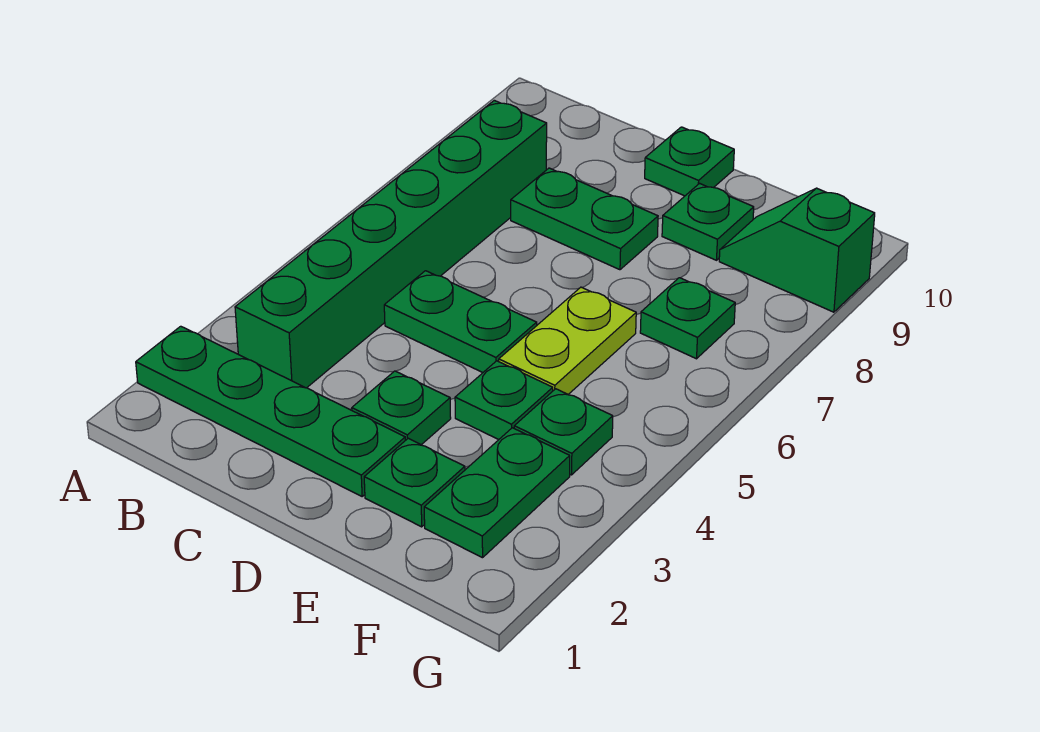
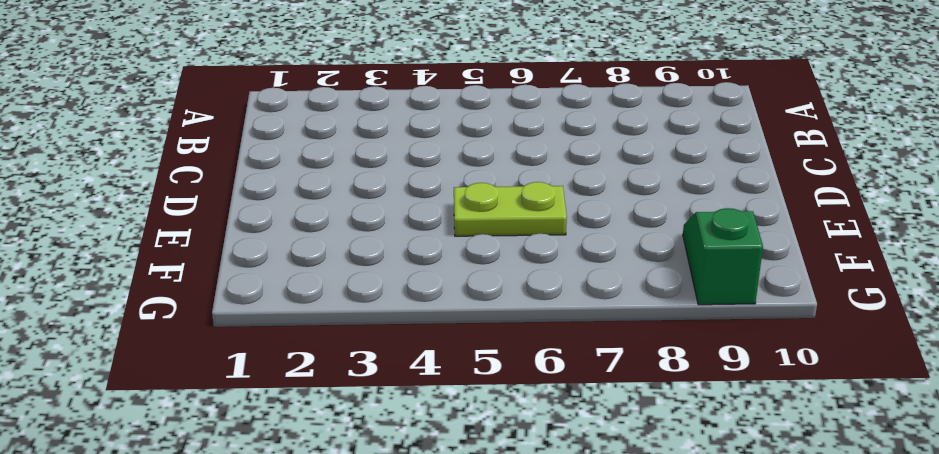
none -> green 1x4 plate [136,326,405,496]
none -> green 1x6 brick [235,100,547,388]
none -> green 1x2 plate [384,271,537,373]

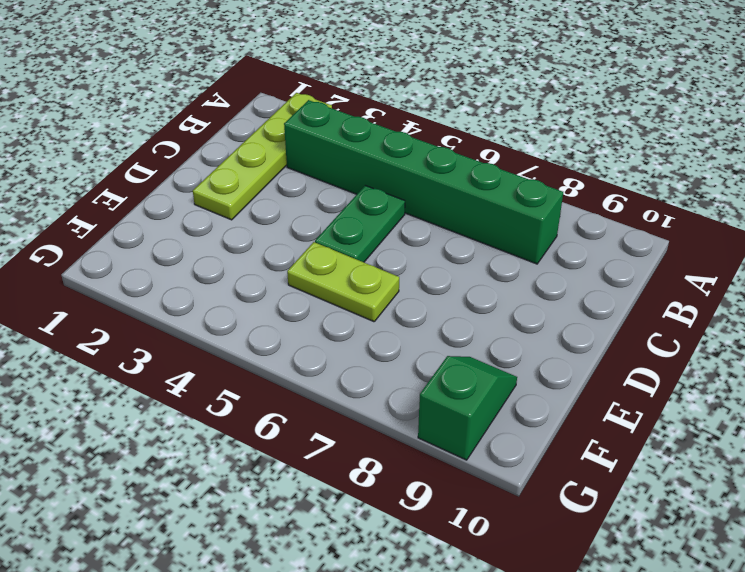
lime 1x4 plate [193,93,332,220] -> green 1x4 plate [136,326,405,496]
none -> green 1x2 plate [511,168,658,270]
none -> green 1x1 plate [352,371,451,445]
none -> green 1x1 plate [645,127,734,196]

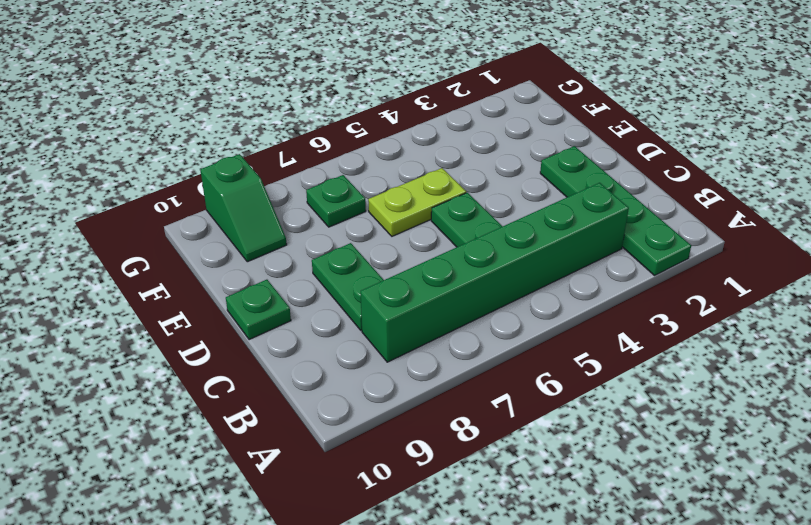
none -> green 1x1 plate [352,371,451,445]
none -> green 1x1 plate [364,438,465,527]
none -> green 1x1 plate [455,361,553,440]

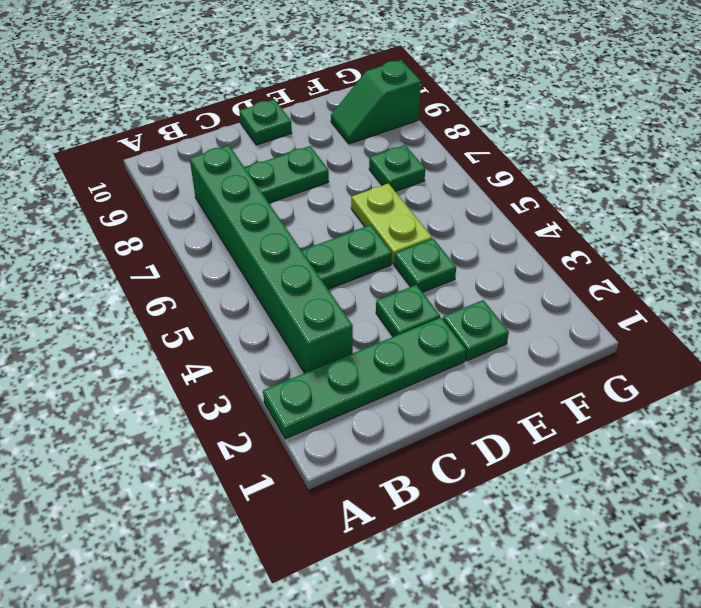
none -> green 1x1 plate [662,183,754,260]
none -> green 1x2 plate [424,428,570,558]
none -> green 1x1 plate [514,389,613,475]

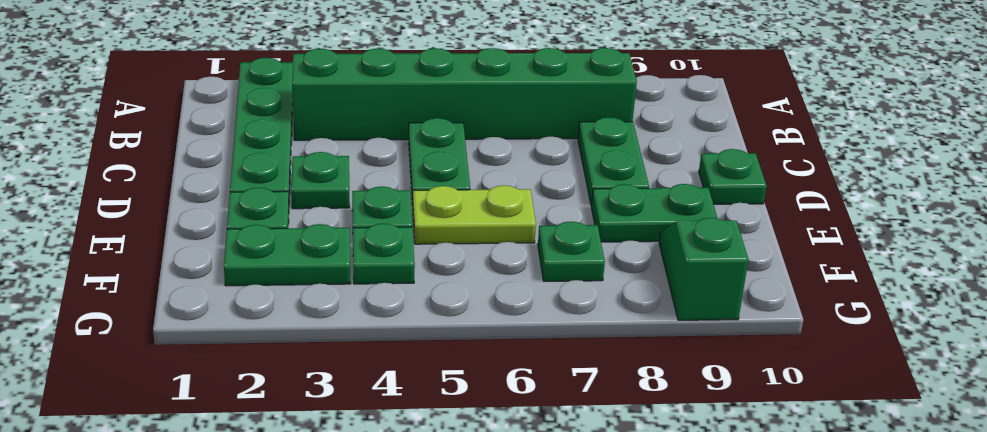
green 1x2 plate [591,184,718,242] -> green 1x1 plate [662,183,754,260]

